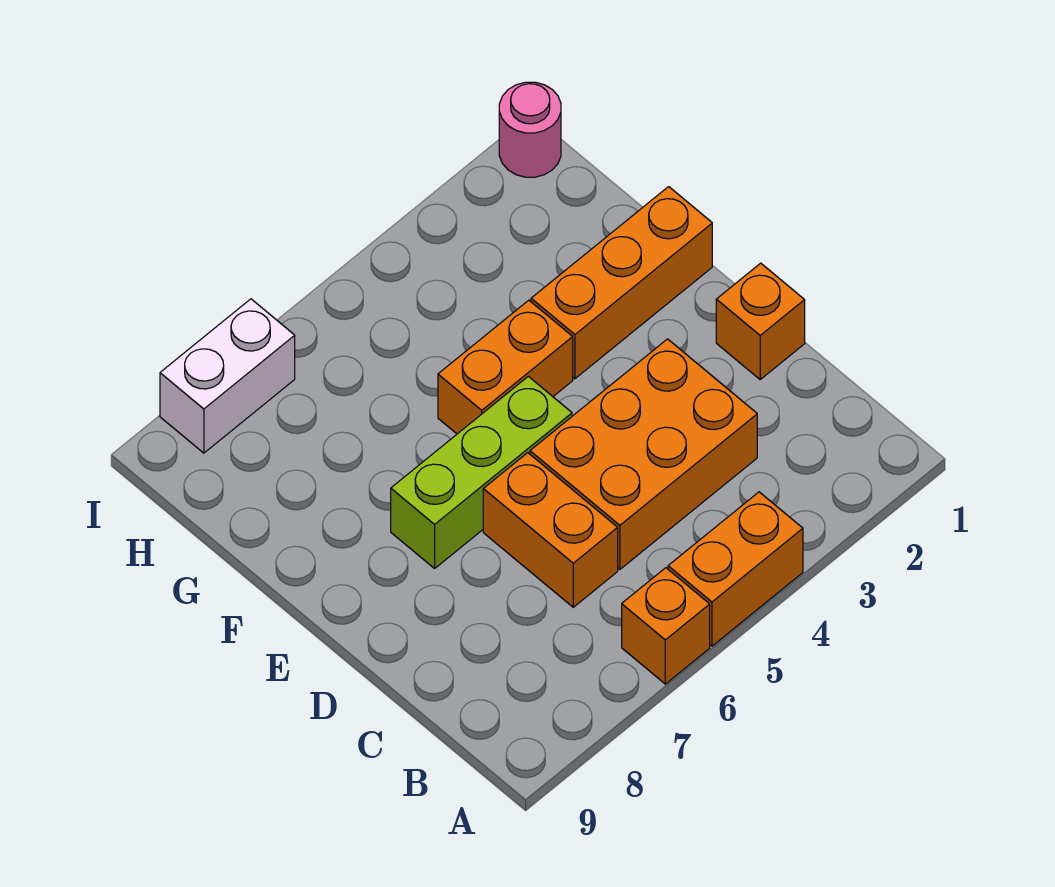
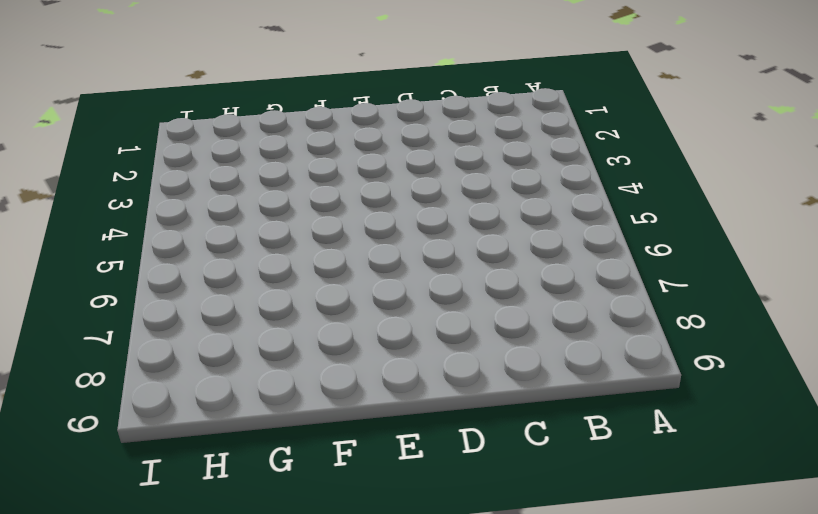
none -> orange 1x2 brick [668,492,803,646]
none -> orange 1x1 brick [622,568,710,684]

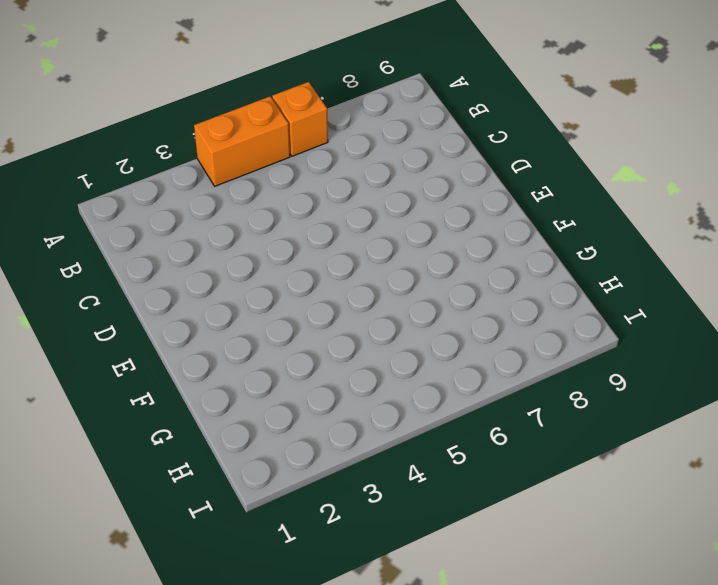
none -> orange 2x3 brick [530,339,757,569]
none -> orange 1x2 brick [483,453,618,607]

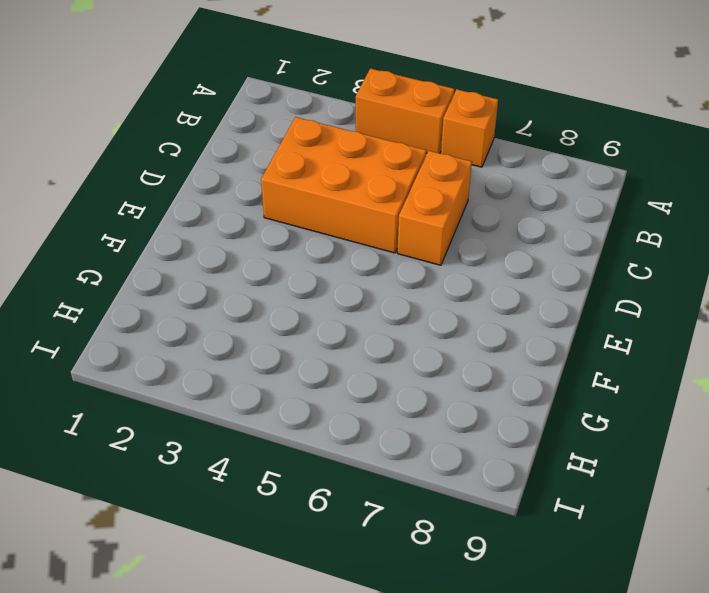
none -> orange 1x1 brick [716,263,805,379]
none -> lime 1x3 brick [391,376,572,568]

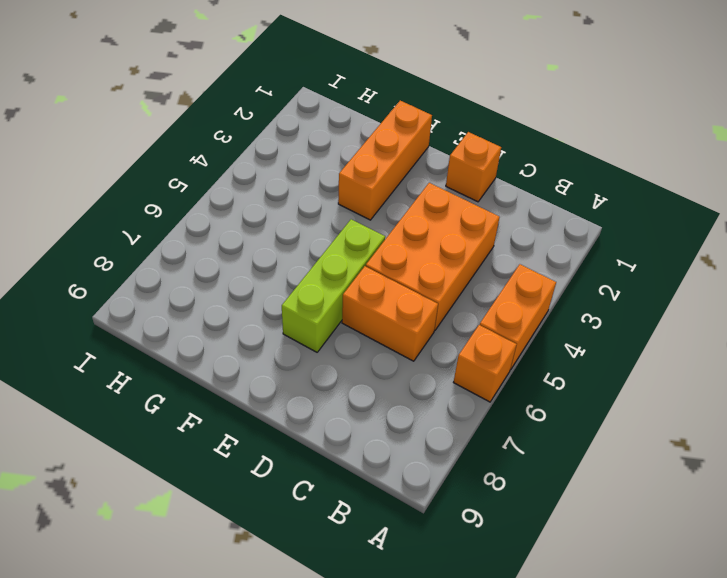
none -> orange 1x2 brick [438,300,573,434]
none -> pink 1x1 round brick [499,82,561,177]

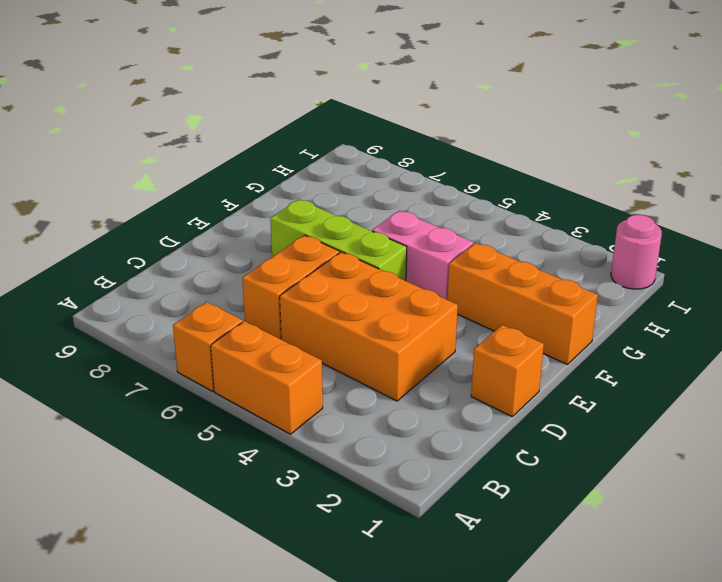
pink 1x2 brick [372,211,474,300] -> orange 1x2 brick [438,300,573,434]
none -> white 1x2 brick [160,299,295,453]

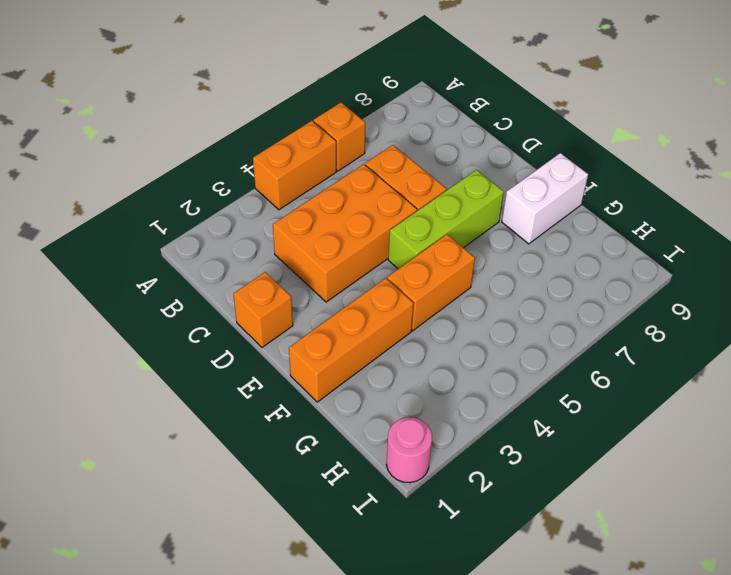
white 1x2 brick [502,153,588,244] -> white 1x2 brick moved to [160,299,295,453]

